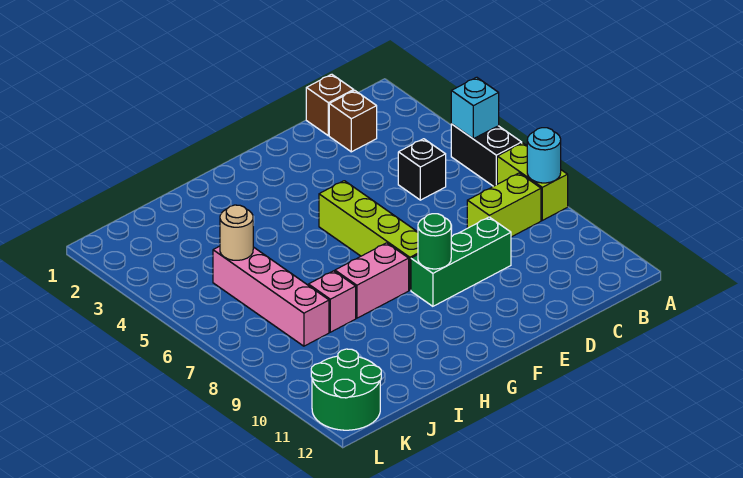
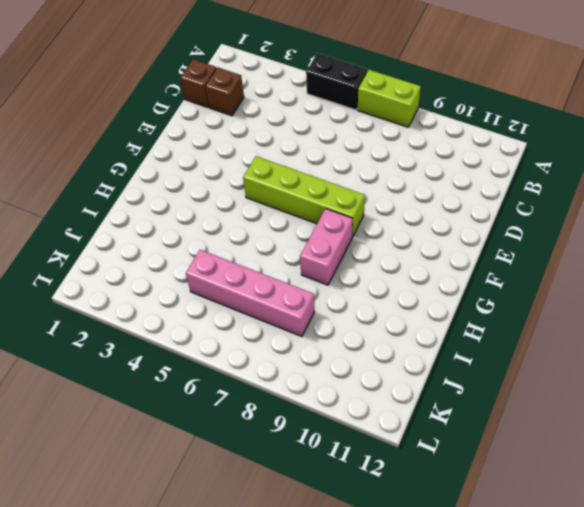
none -> lime 1x2 brick [467,173,541,237]
none -> black 1x1 brick [398,139,446,200]
none -> green 1x3 brick [411,217,511,306]

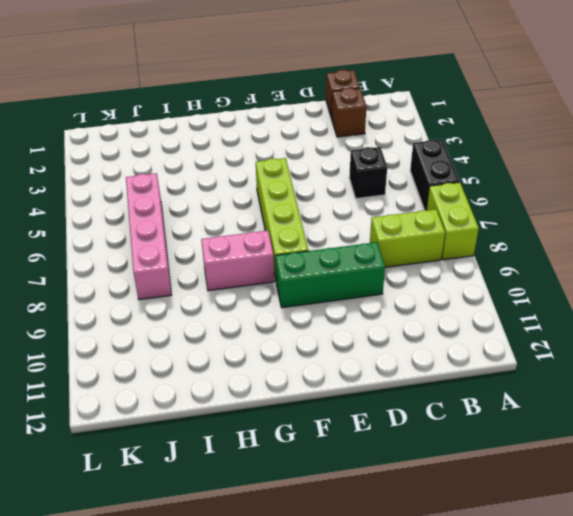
none -> pink 1x1 brick [308,271,356,332]
none -> green 2x2 round brick [311,349,381,430]
none -> cyan 1x1 brick [451,77,499,139]

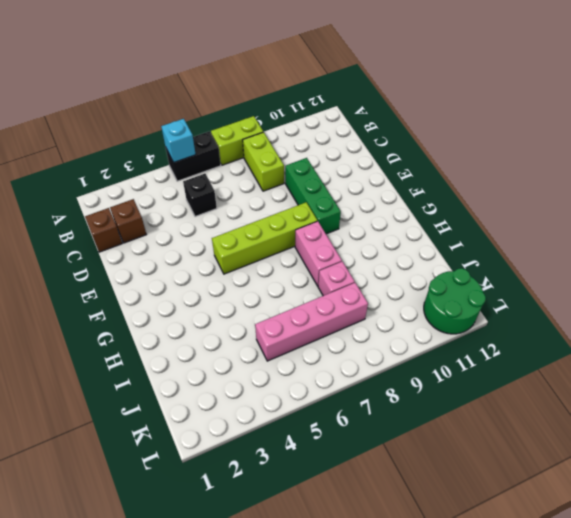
none -> cyan 1x1 round brick [527,128,561,183]
none -> green 1x1 round brick [418,214,451,269]
none -> tan 1x1 round brick [220,205,253,260]

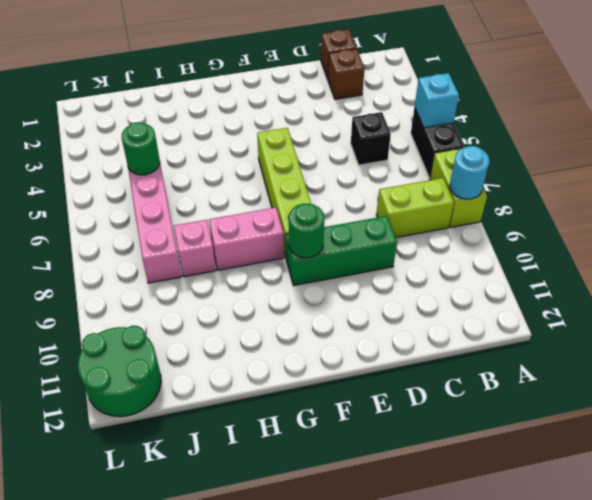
green 1x1 round brick [122,122,160,175] -> tan 1x1 round brick [220,205,253,260]

